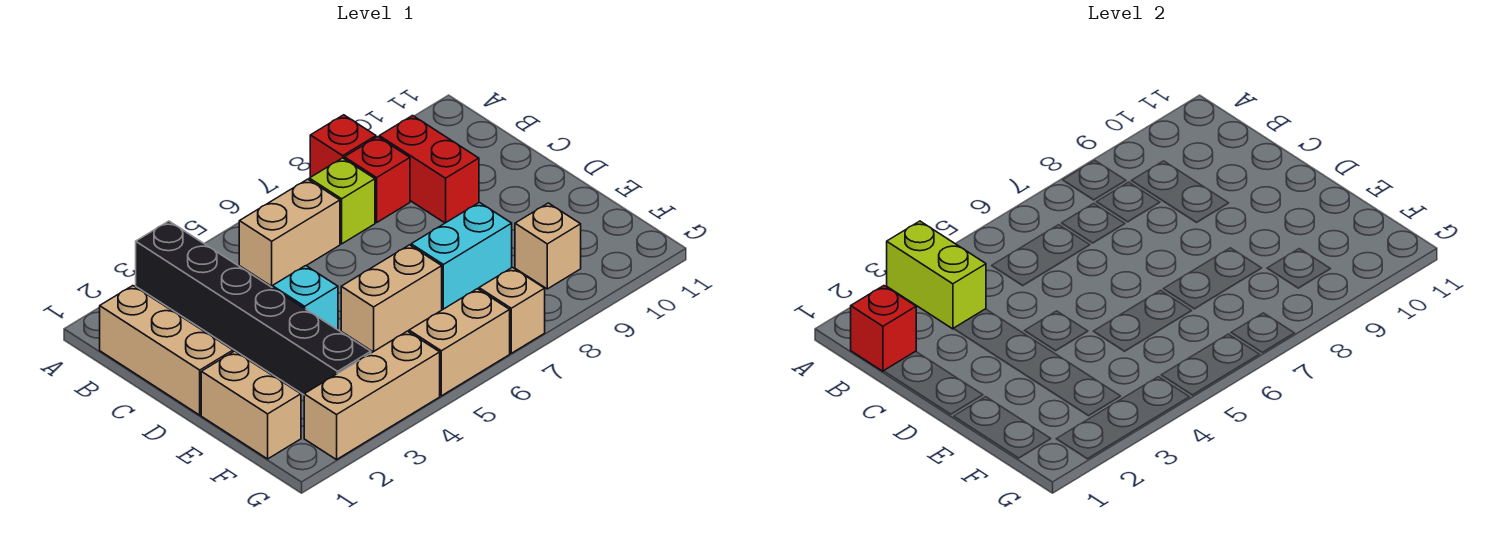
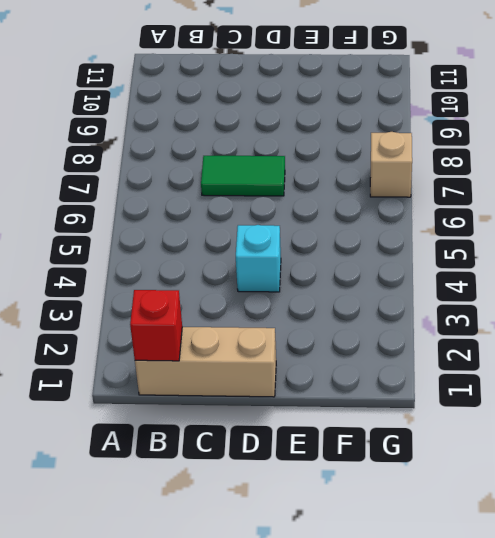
green 1x2 tile [201,156,285,196] -> none
none -> black 1x6 brick [136,221,371,395]
none -> red 1x1 brick [310,115,376,177]
none -> tan 1x2 brick [239,179,340,286]

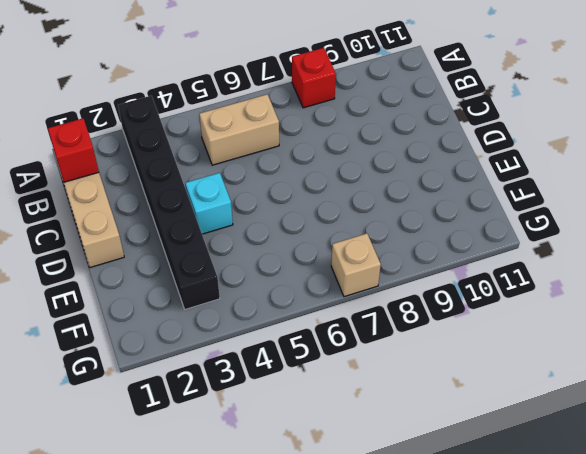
none -> lime 1x1 brick [309,158,375,244]
none -> red 1x1 brick [344,137,410,223]
none -> red 1x2 brick [379,116,479,223]

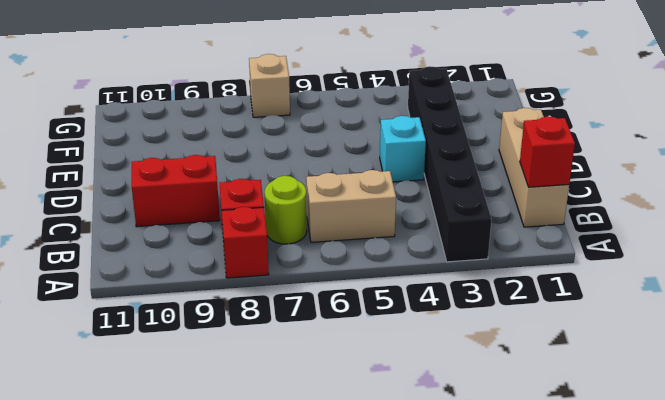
lime 1x1 round brick [264,176,307,244] -> lime 1x1 brick [309,158,375,244]
red 1x2 brick [132,155,220,227] -> red 1x2 brick turned to [379,116,479,223]
none -> tan 1x2 brick [201,351,301,459]
none -> tan 1x2 brick [341,245,442,352]
none -> cyan 1x2 brick [411,202,512,309]

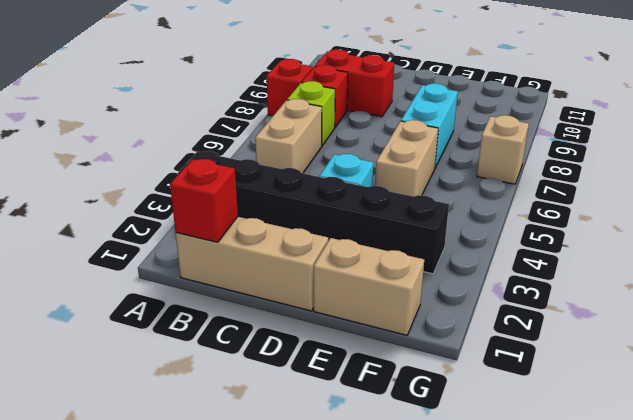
none -> tan 1x1 brick [515,203,581,289]
none -> tan 1x3 brick [304,331,440,460]
none -> tan 1x2 brick [409,289,510,396]

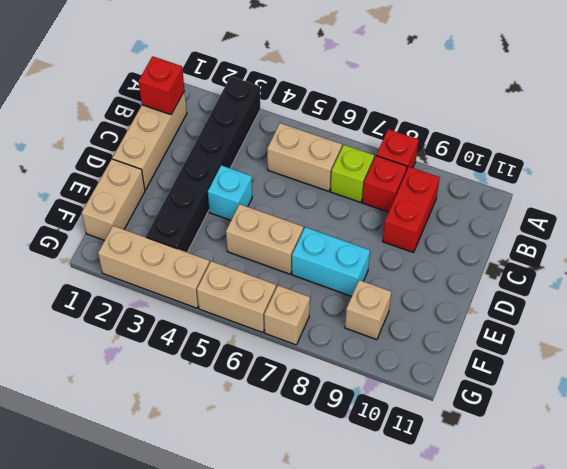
none -> lime 1x2 brick [887,221,986,329]

